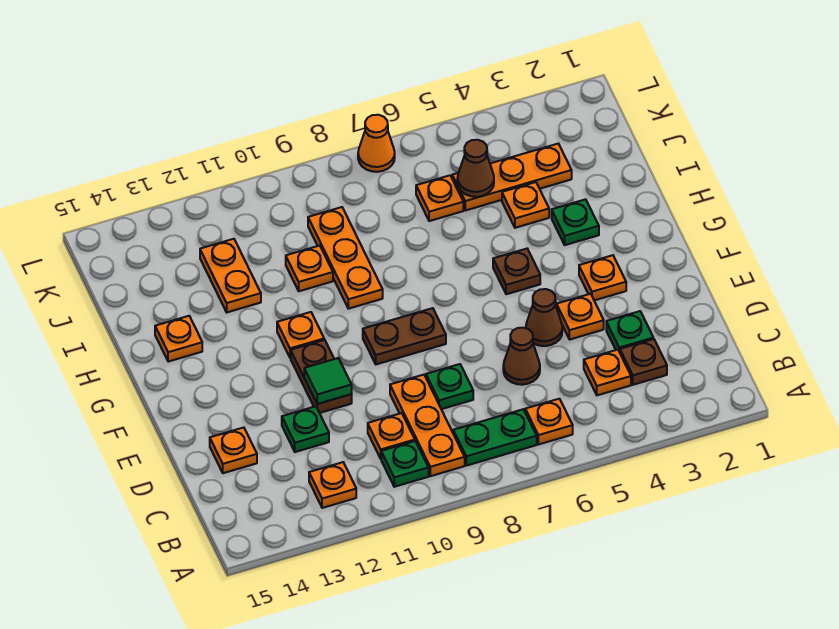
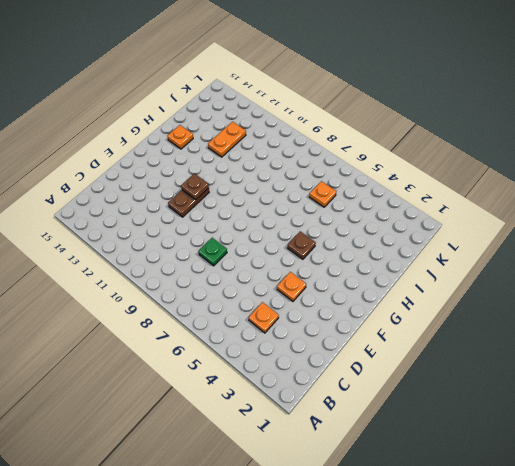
brown 1x1 plate [181,173,209,200] -> brown 1x1 plate moved to [620,339,667,385]
none -> orange 1x1 plate [525,399,573,445]
none -> green 1x2 plate [453,409,537,466]
none -> orange 1x3 plate [390,375,465,476]
none -> green 1x1 plate [381,441,429,487]

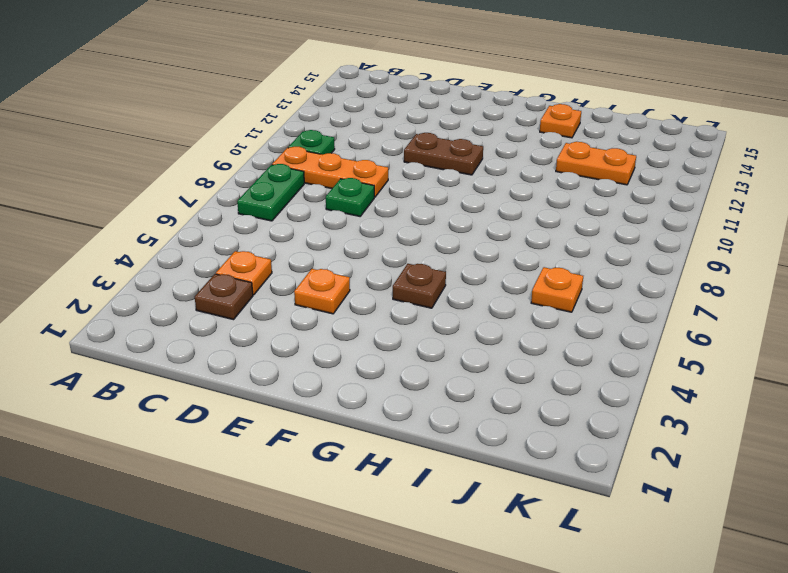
none -> orange 1x1 plate [525,399,573,445]
none -> orange 1x1 plate [309,462,356,508]
none -> orange 1x1 plate [368,413,415,459]
none -> green 1x1 plate [606,311,653,352]

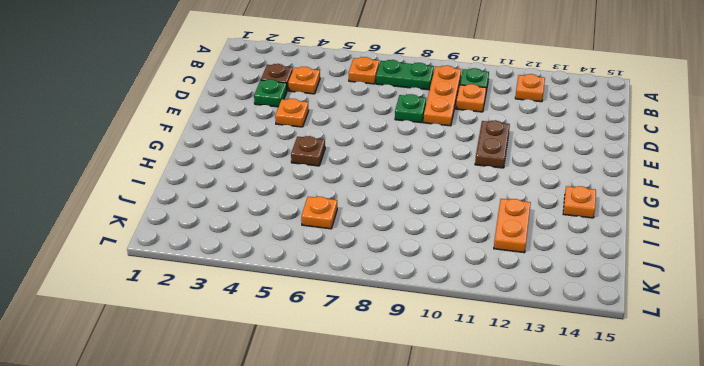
none -> brown 1x1 cone [503,328,540,385]
none -> green 1x1 plate [282,406,329,452]
none -> orange 1x1 plate [210,427,257,473]
none -> brown 1x1 cone [526,289,562,346]

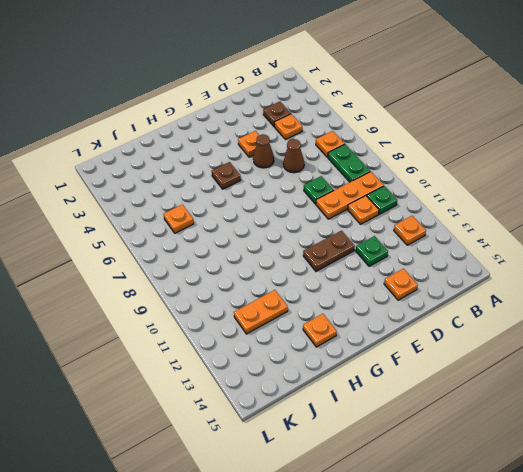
none -> green 1x1 plate [606,311,653,352]
none -> orange 1x1 plate [579,255,626,300]
none -> brown 1x2 plate [363,308,446,364]
none -> orange 1x1 plate [277,312,324,358]

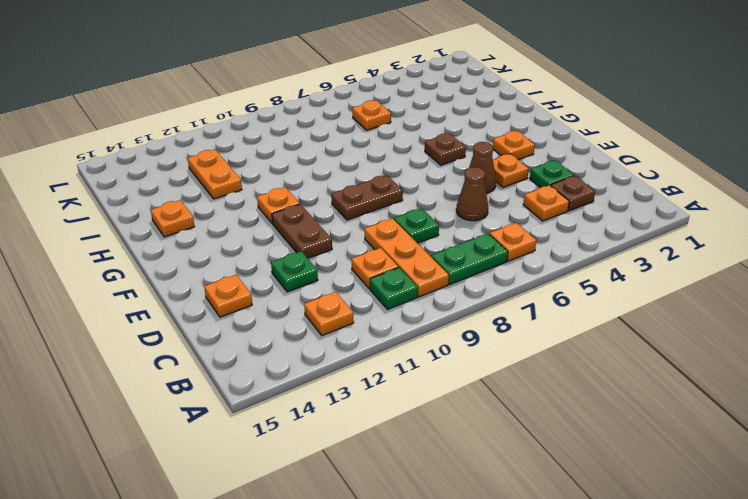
none -> green 1x1 plate [552,199,599,245]
none -> orange 1x3 plate [308,207,383,309]
none -> orange 1x1 plate [502,182,549,228]
none -> orange 1x1 plate [286,246,333,291]

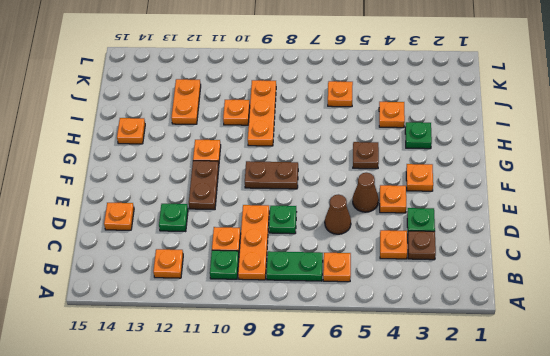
none -> orange 1x3 plate [452,144,572,210]
none -> orange 1x1 cone [358,115,395,172]
none -> green 1x1 tile [304,358,352,404]
none -> brown 1x1 cone [457,140,494,197]

